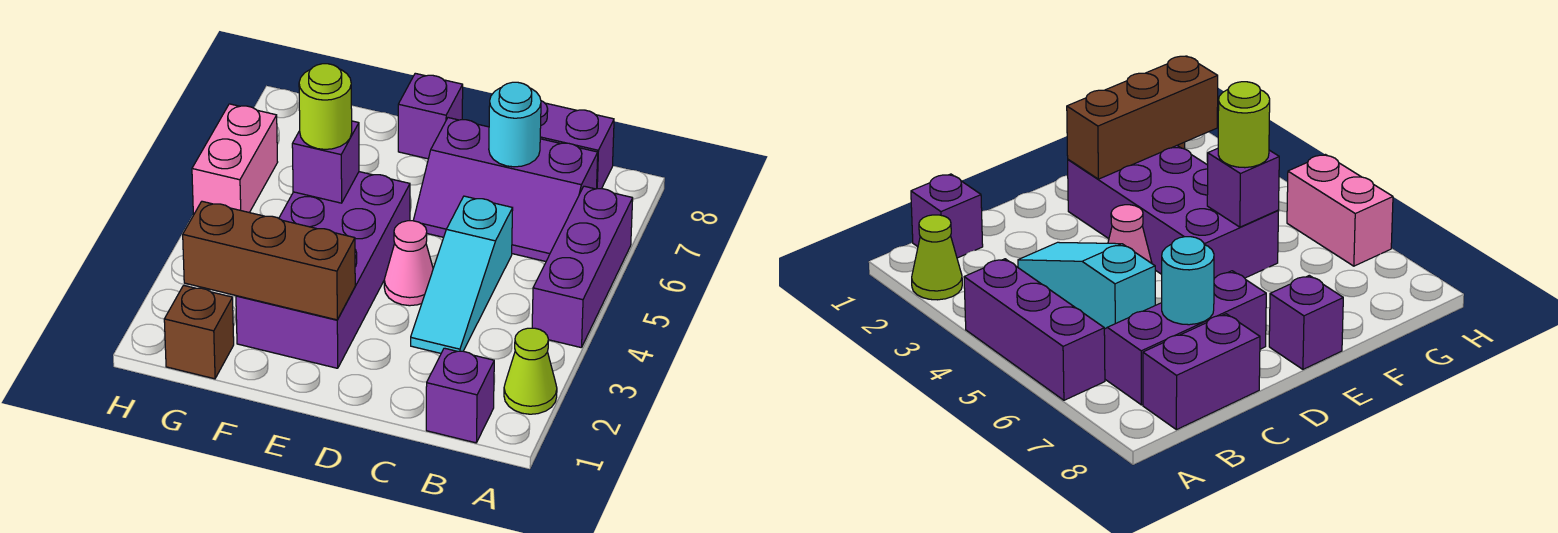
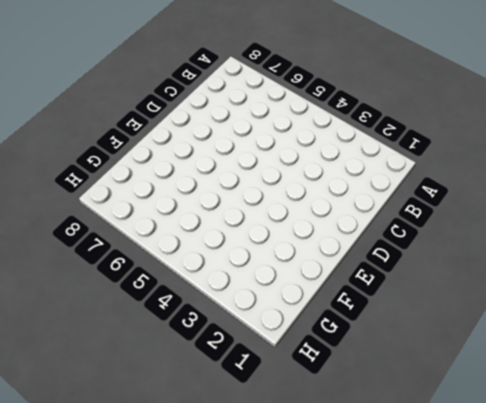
none -> lime 1x1 cone [504,328,557,414]
none -> purple 1x3 brick [532,186,633,348]
none -> purple 1x1 brick [426,348,494,443]

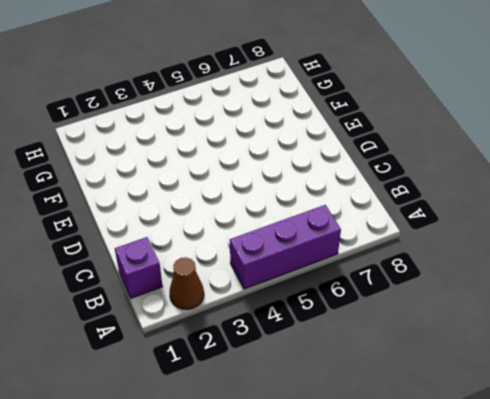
brown 1x1 cone [169,257,204,309] -> lime 1x1 cone [504,328,557,414]
none -> purple 2x3 slope [413,118,598,261]
none -> purple 1x2 brick [540,101,614,189]
none -> cyan 1x3 slope [411,196,513,353]

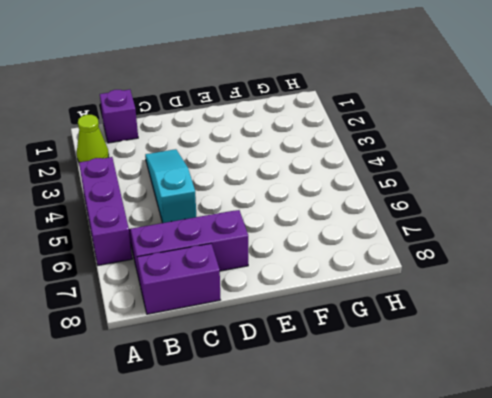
none -> pink 1x1 cone [384,221,433,306]
none -> purple 2x4 brick [236,172,410,368]
none -> purple 1x1 brick [398,73,463,159]

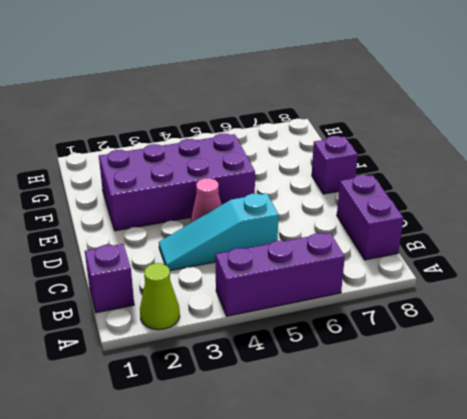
none -> purple 2x3 slope [413,118,598,261]
none -> brown 1x1 brick [164,285,234,379]
none -> pink 1x2 brick [192,104,278,215]

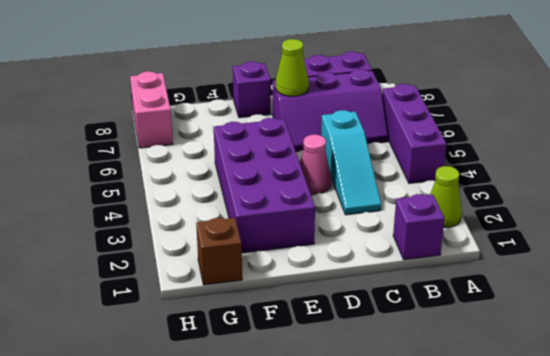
lime 1x1 cone [276,39,309,96] -> none
pink 1x2 brick [130,71,173,148] -> pink 1x2 brick moved to [192,104,278,215]
none -> cyan 1x1 round brick [489,82,541,167]
none -> brown 1x3 brick [183,201,355,320]
none -> purple 1x1 brick [292,121,359,203]

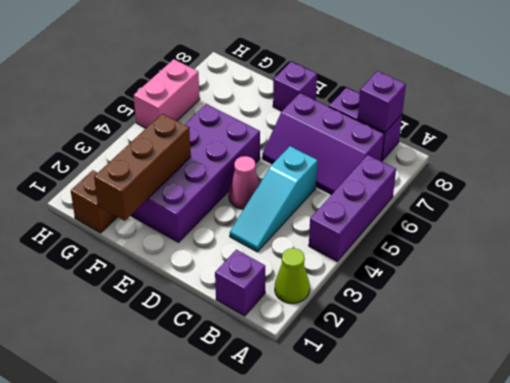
purple 1x1 brick [358,71,406,132] -> purple 1x1 brick moved to [292,121,359,203]
brown 1x3 brick [94,114,191,221] -> brown 1x3 brick turned to [183,201,355,320]
none -> cyan 1x1 round brick [489,82,541,167]
none -> lime 1x1 round brick [299,64,352,149]

